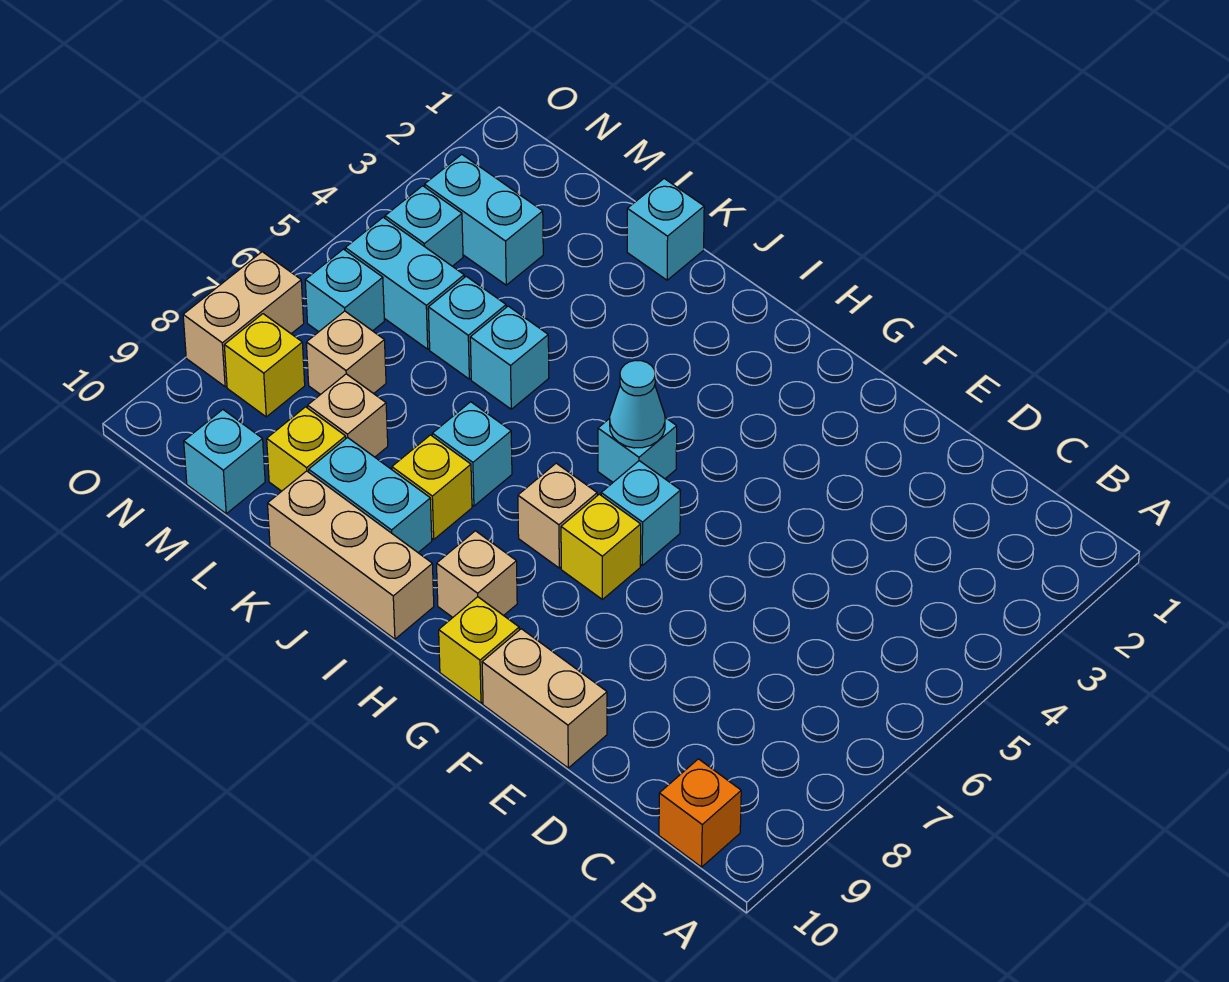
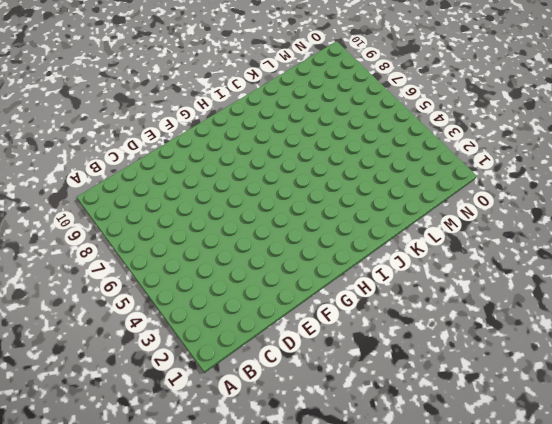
none -> orange 1x1 brick [659,759,741,867]
none -> tan 1x2 brick [482,629,607,768]
none -> cyan 1x1 brick [601,461,681,565]

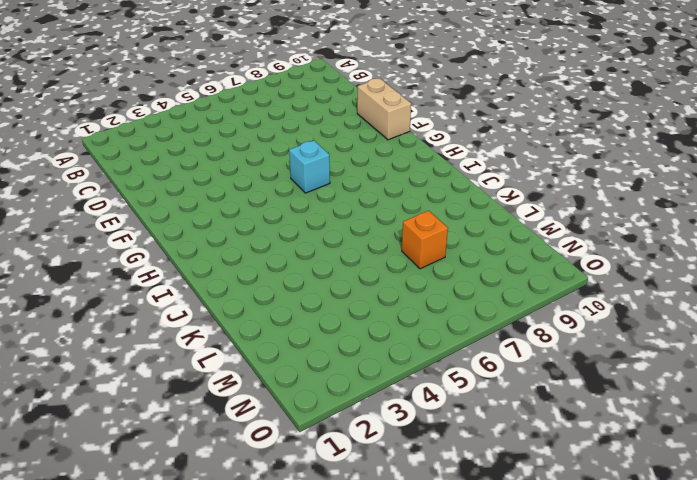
orange 1x1 brick [402,211,448,269] -> orange 1x1 brick moved to [659,759,741,867]
none -> yellow 1x1 brick [561,494,641,600]
none -> yellow 1x1 brick [439,597,519,703]
none -> cyan 1x1 brick [598,418,677,482]

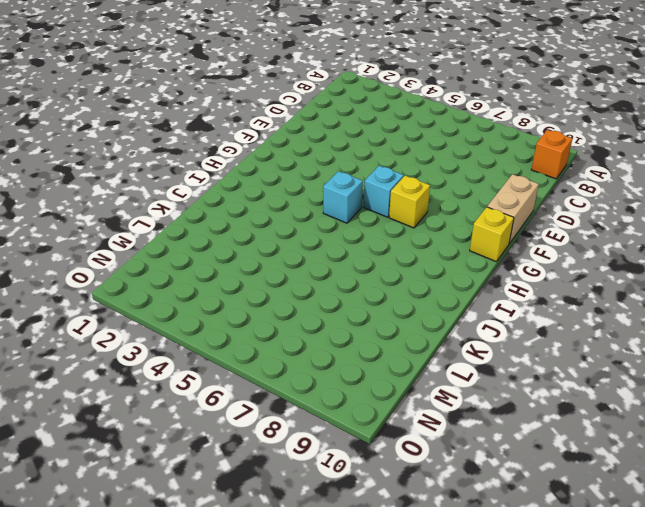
none -> tan 1x1 brick [518,463,597,568]
none -> tan 1x1 brick [437,531,517,617]
none -> tan 1x3 brick [268,471,434,639]

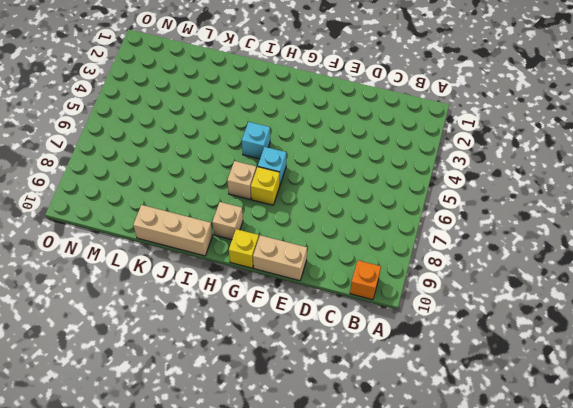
none -> cyan 1x1 brick [432,402,512,506]
none -> yellow 1x1 brick [392,435,472,539]
none -> cyan 1x2 brick [309,437,432,553]

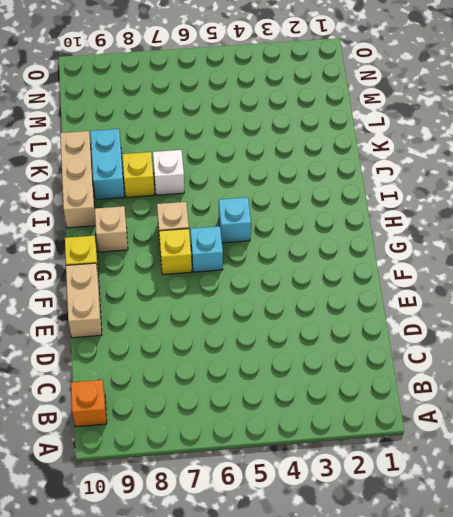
white 1x1 brick [153,150,184,195] -> cyan 1x1 brick [432,402,512,506]
none -> cyan 1x1 brick [627,179,704,280]
none -> cyan 1x1 brick [470,306,549,409]
none -> cyan 1x1 brick [428,276,506,379]

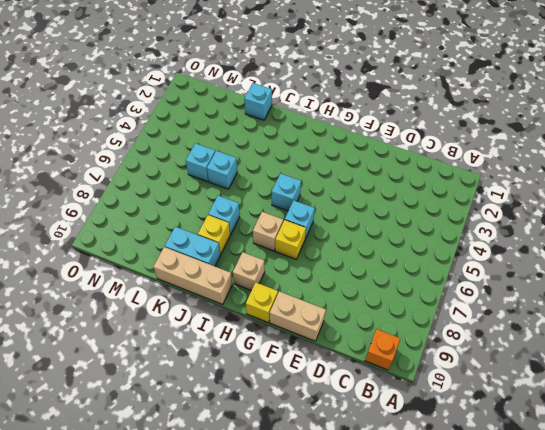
none -> tan 1x1 brick [308,374,388,457]
none -> yellow 1x1 brick [267,407,346,491]
none -> cyan 1x2 brick [425,154,543,285]

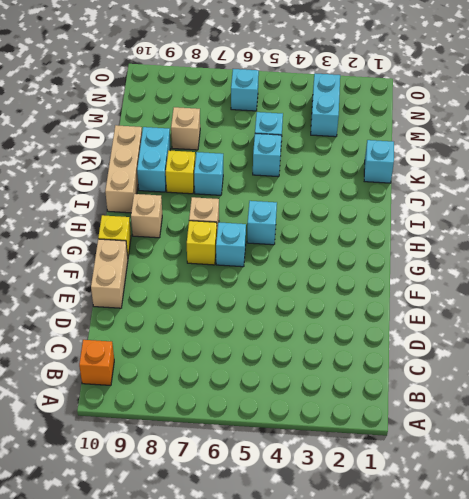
none -> yellow 1x1 brick [267,407,346,491]
none -> cyan 1x2 brick [345,217,464,349]
none -> tan 1x1 brick [306,311,386,395]

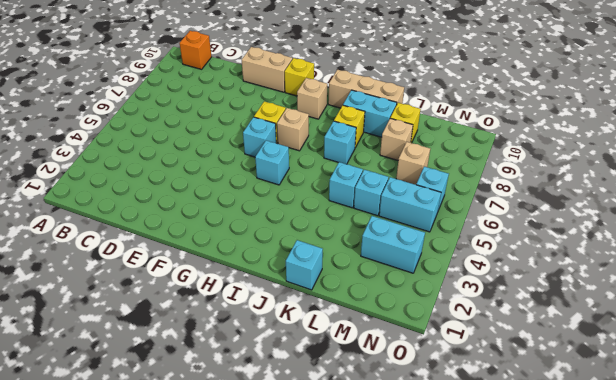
none -> cyan 1x1 brick [184,410,265,514]
none -> cyan 1x1 brick [385,186,463,266]
none -> yellow 1x1 brick [224,314,305,417]

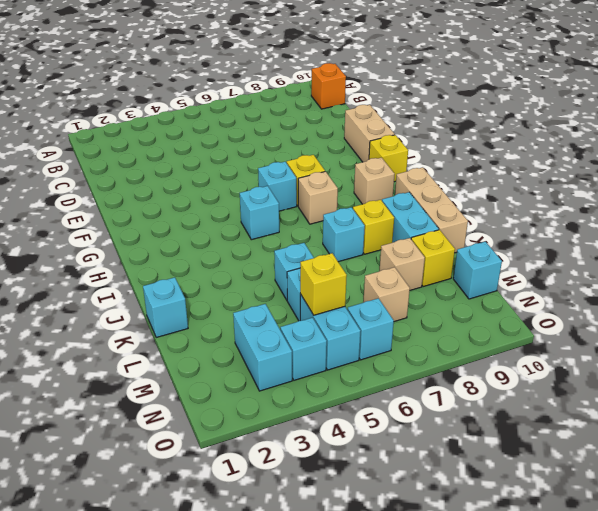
yellow 1x1 brick [300,253,347,315] -> yellow 1x1 brick moved to [224,314,305,417]
none -> tan 1x2 brick [183,252,304,387]
none -> cyan 1x1 cone [610,360,665,448]

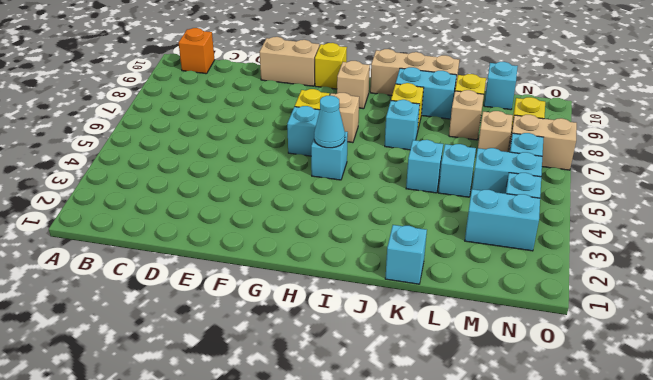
tan 1x2 brick [509,115,577,170] -> tan 1x2 brick turned to [183,252,304,387]

